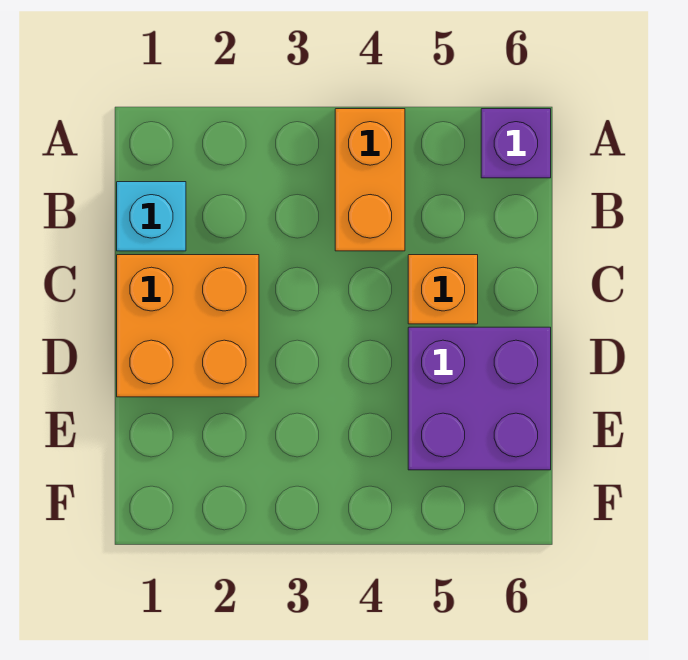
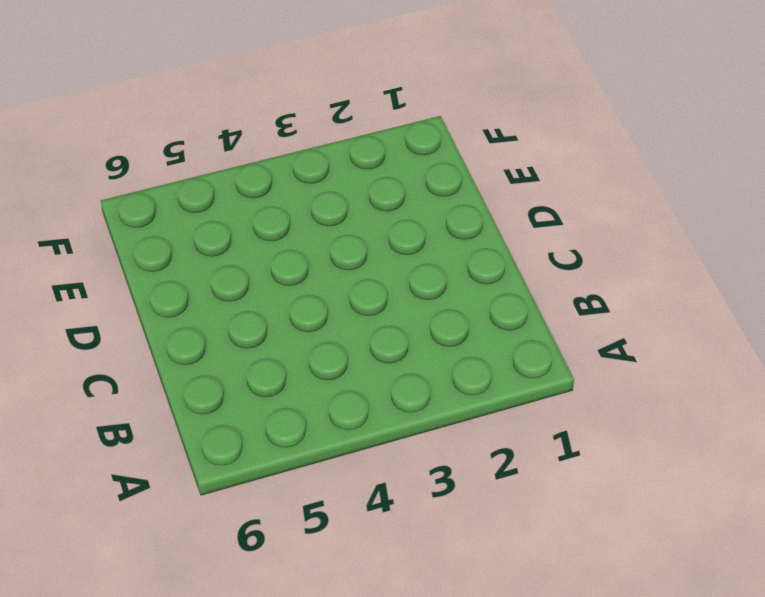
none -> orange 1x2 brick [335,109,405,251]
none -> purple 1x1 brick [481,109,551,178]

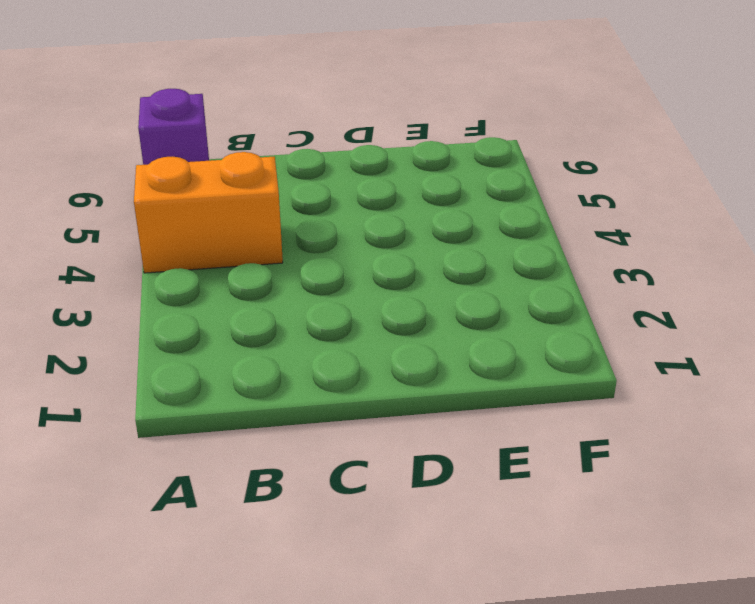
none -> cyan 1x1 brick [117,182,186,251]
none -> orange 2x2 brick [117,255,259,397]

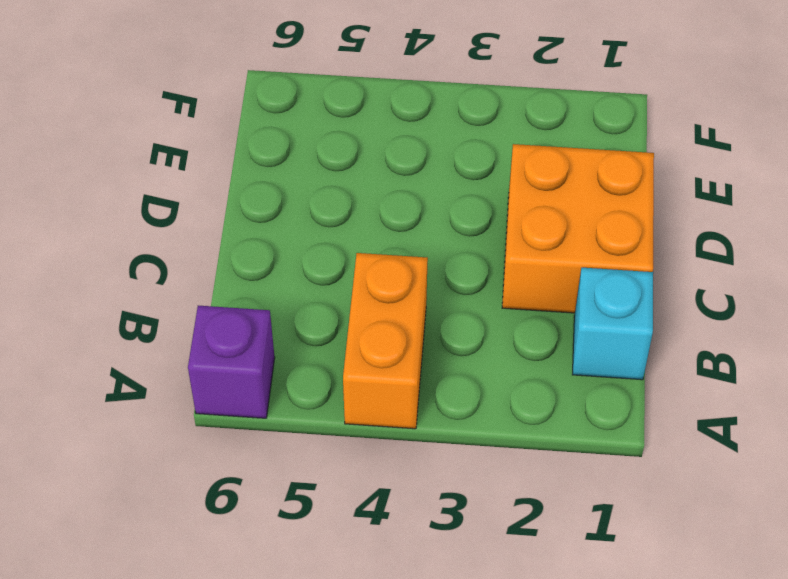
none -> orange 1x1 brick [408,255,478,324]
none -> purple 2x2 brick [408,327,551,470]

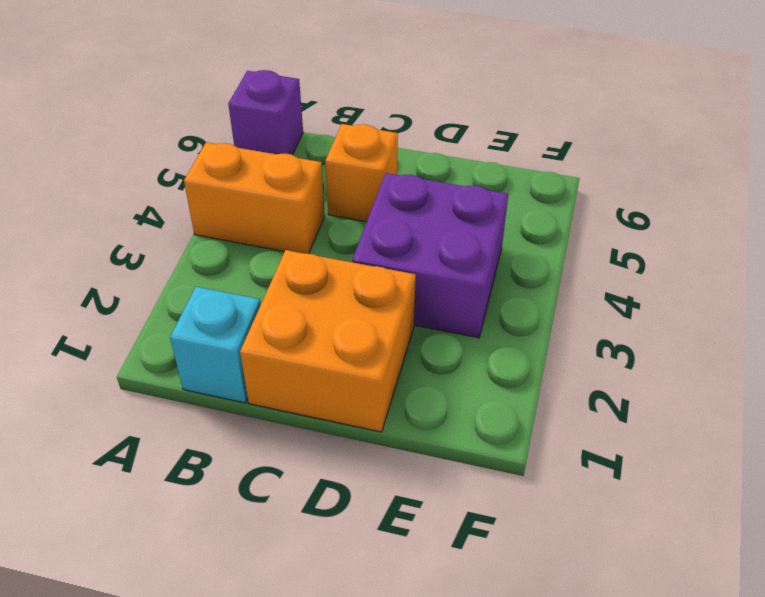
purple 2x2 brick [352,173,508,338] -> purple 2x2 brick moved to [408,327,551,470]

